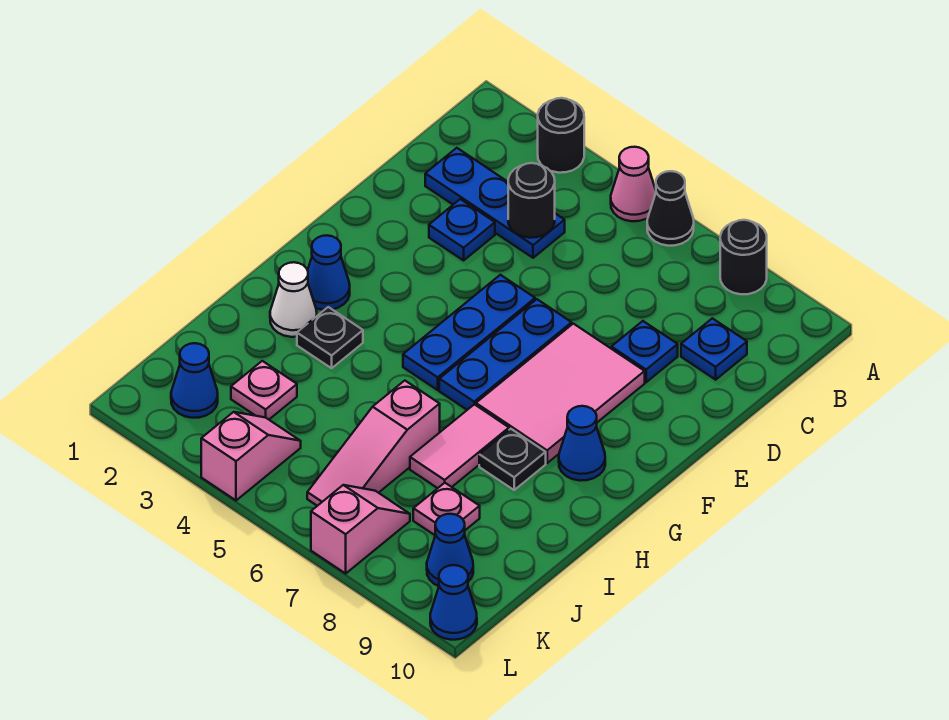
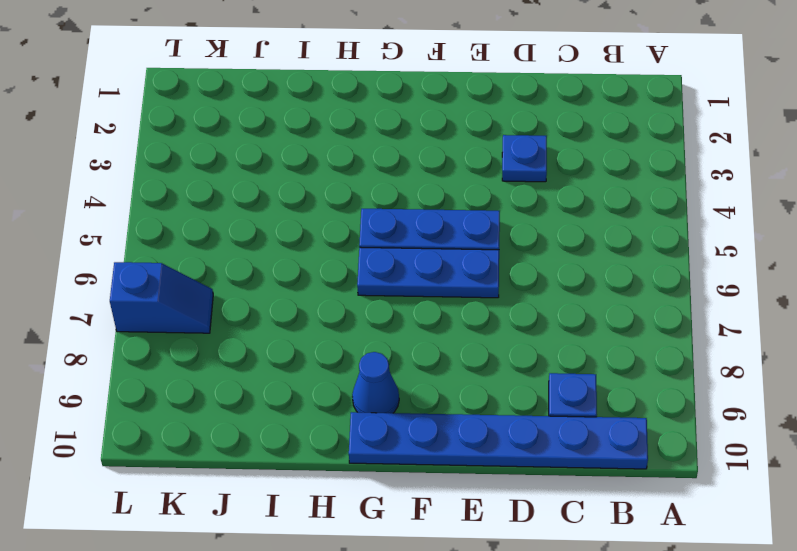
blue 1x6 plate [349,412,648,469] -> none
blue 1x2 slope [110,262,213,333] -> pink 1x2 slope [311,485,410,573]
none -> black 1x1 round brick [538,98,584,173]
none -> pink 1x1 cone [611,147,656,221]
none -> black 1x1 cone [647,171,694,246]

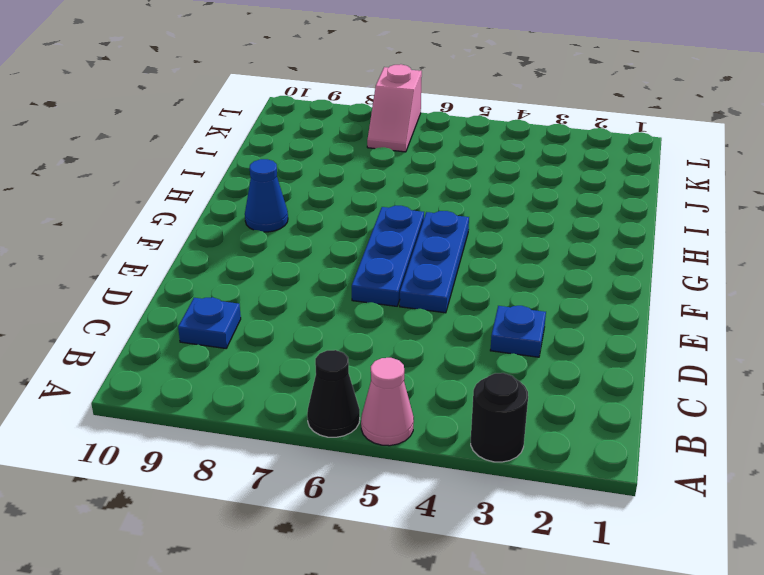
none -> black 1x1 round brick [720,220,767,294]
none -> blue 1x3 plate [425,148,565,258]
none -> blue 1x1 plate [611,321,678,382]

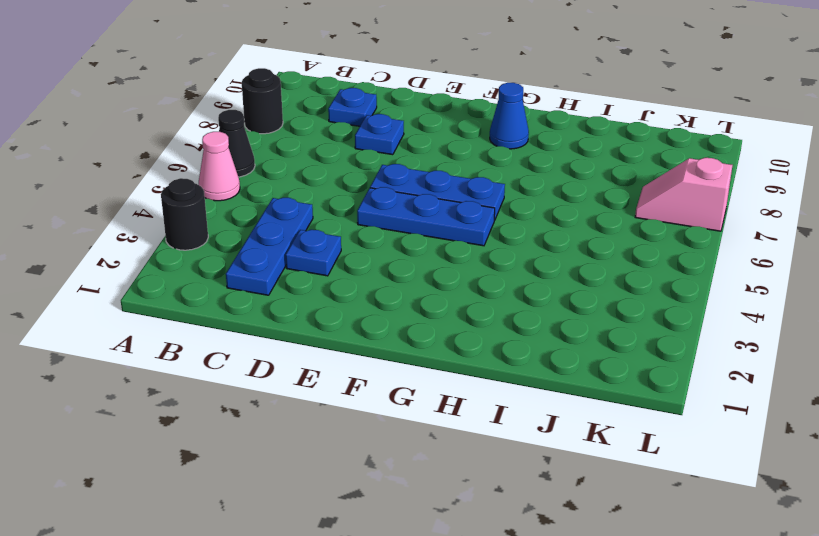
none -> pink 2x3 tile [476,324,645,463]
none -> blue 1x1 cone [308,235,350,310]
none -> white 1x1 cone [270,262,317,337]

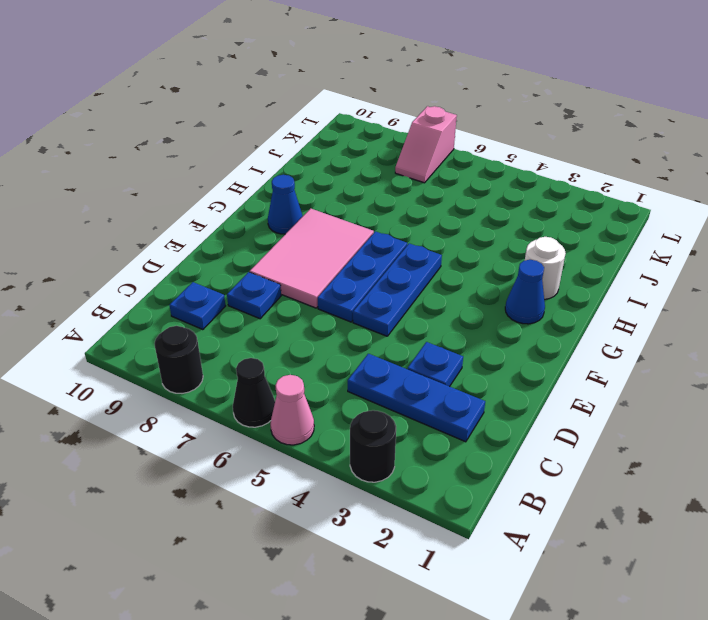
white 1x1 round brick [525,237,566,300] -> white 1x1 cone [270,262,317,337]
none -> black 1x1 plate [297,307,363,368]
none -> pink 1x2 tile [410,404,509,488]
none -> black 1x1 plate [479,429,546,490]

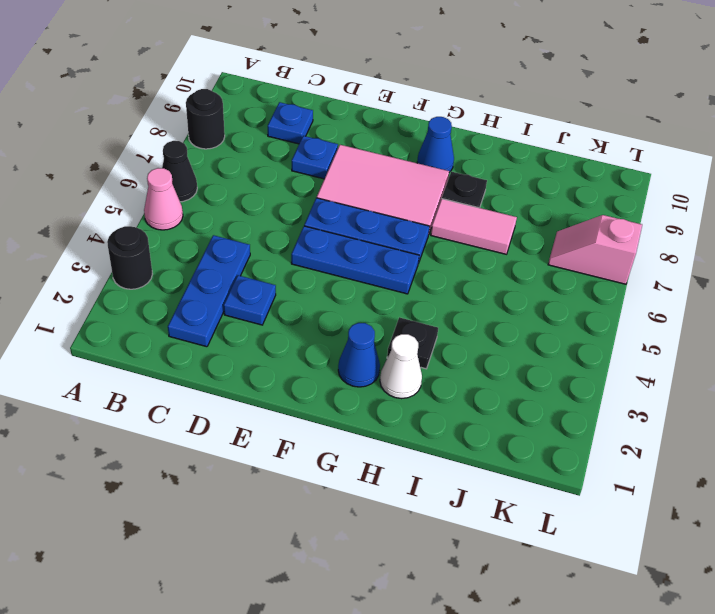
none -> pink 1x3 slope [307,381,440,506]
none -> pink 1x1 plate [231,361,297,419]
none -> pink 1x1 plate [413,483,480,535]

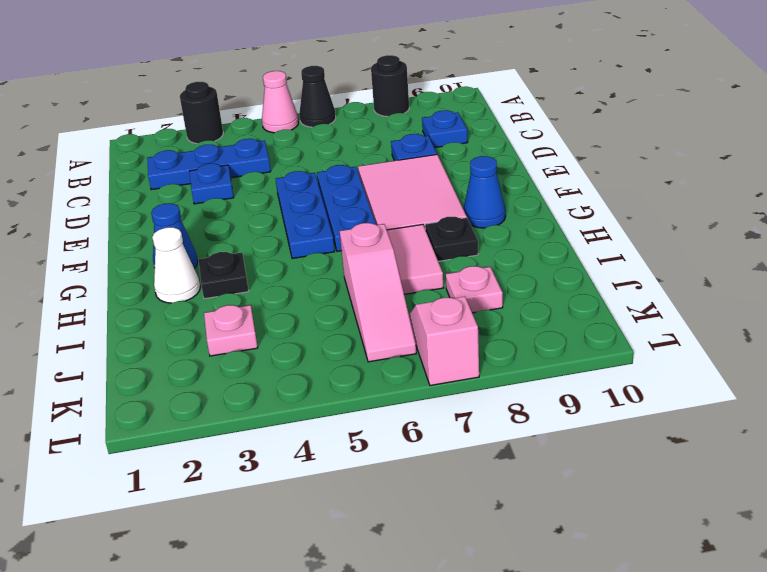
none -> blue 1x1 cone [171,343,218,418]
none -> pink 1x2 slope [201,412,301,500]
none -> blue 1x1 cone [427,514,473,586]

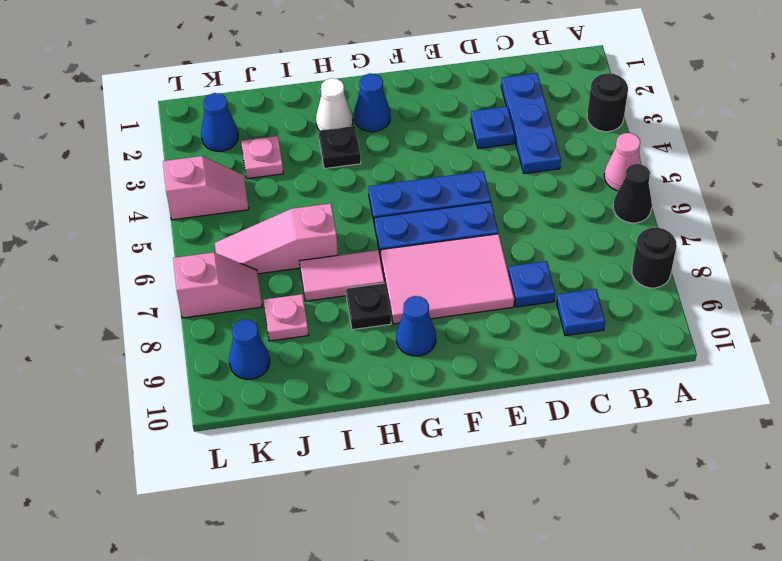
none -> blue 1x1 cone [430,565,477,640]
none -> black 1x1 round brick [508,163,555,238]

